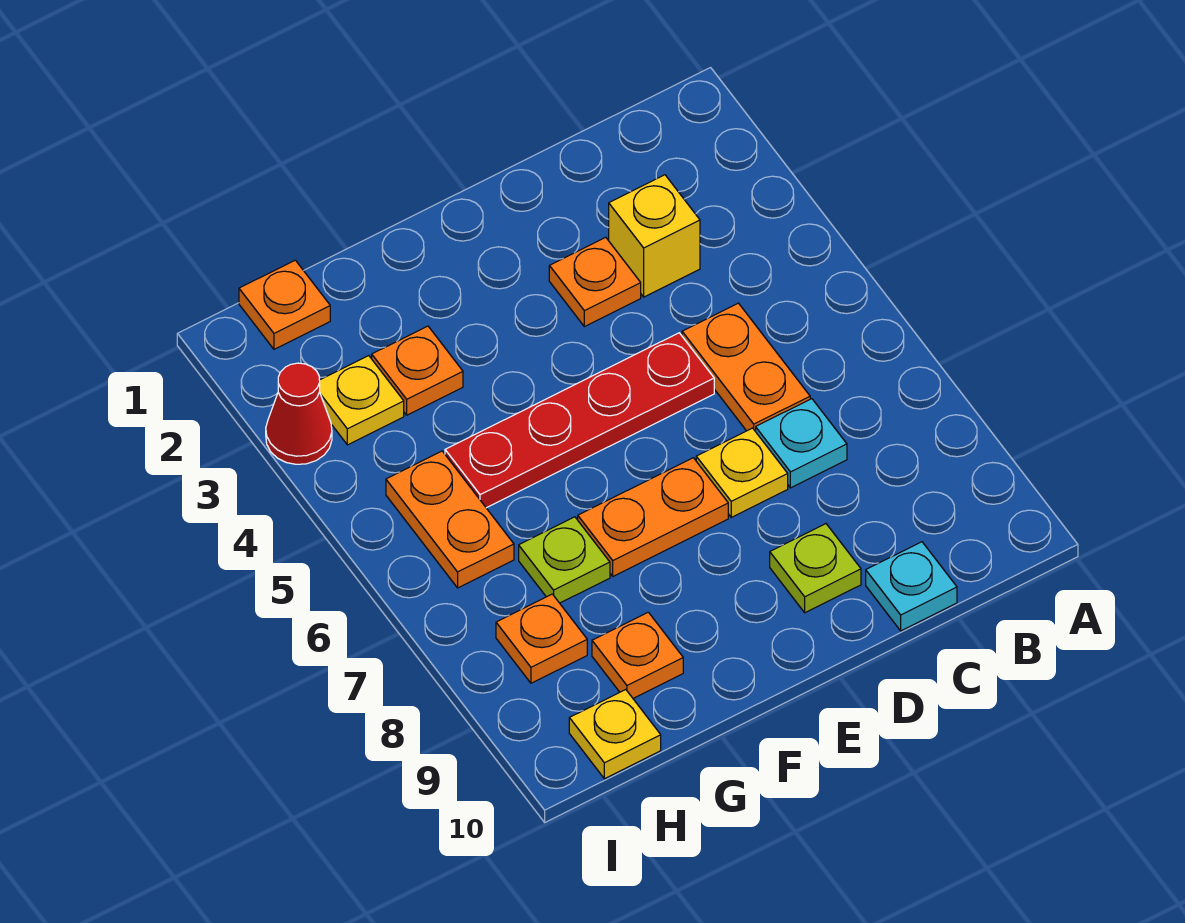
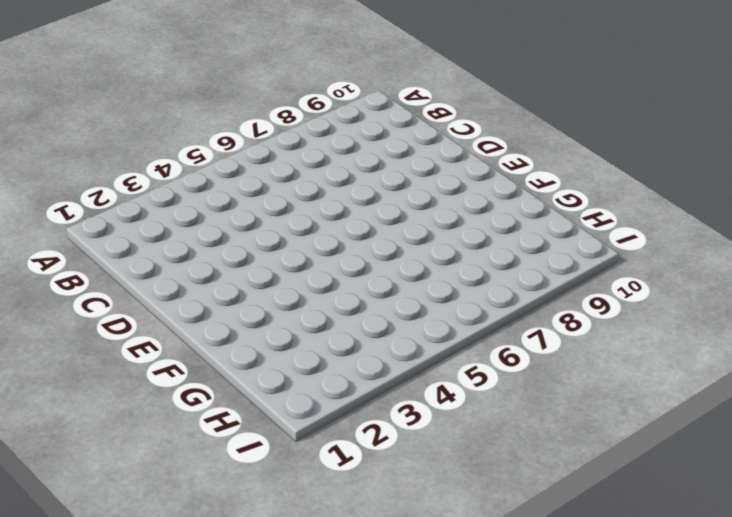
none -> yellow 1x1 brick [609,175,700,297]
none -> orange 1x2 plate [682,303,810,432]
none -> cyan 1x1 plate [756,399,847,488]

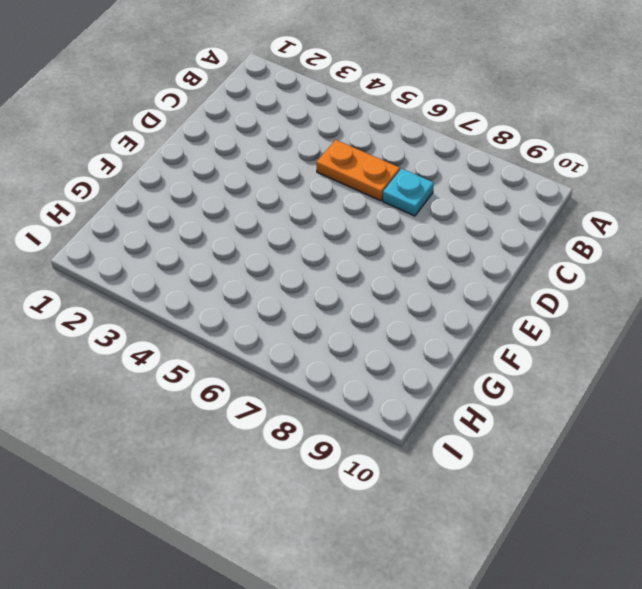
none -> yellow 1x1 brick [609,175,700,297]
none -> cyan 1x1 plate [866,542,957,631]
none -> orange 1x1 plate [549,237,641,327]

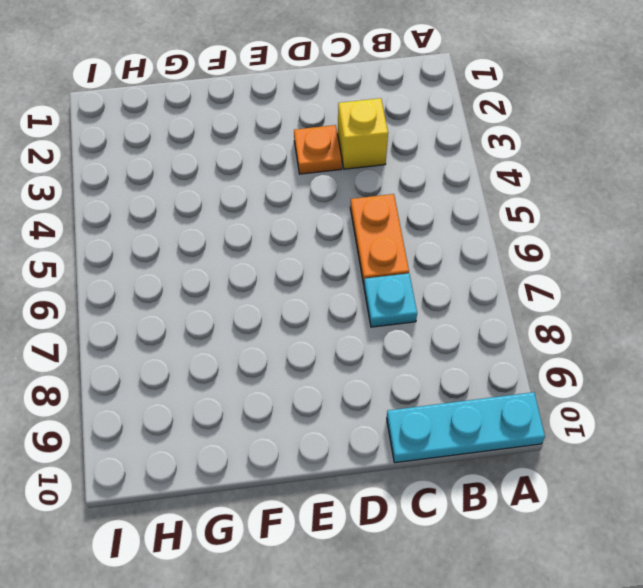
cyan 1x3 plate [387,392,545,463] -> cyan 1x1 plate [866,542,957,631]
none -> red 1x4 plate [445,333,714,508]
none -> yellow 1x1 plate [696,428,788,517]
none -> lime 1x1 plate [770,524,861,613]

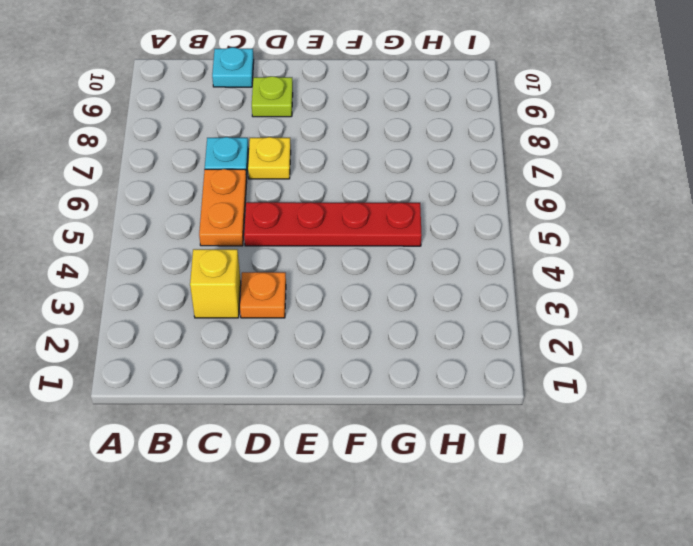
none -> orange 1x2 plate [578,458,728,576]
none -> orange 1x1 plate [372,326,463,415]
none -> lime 1x1 plate [519,517,610,603]

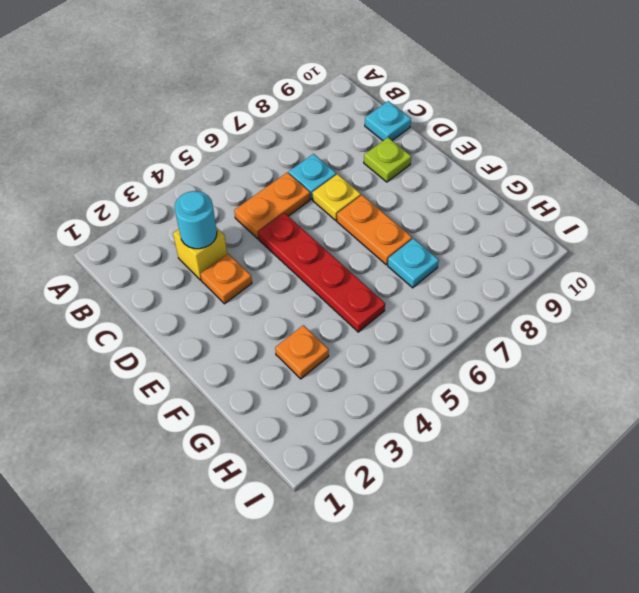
cyan 1x1 round brick [175,191,217,249] -> none
cyan 1x1 plate [388,238,439,288] -> lime 1x1 plate [519,517,610,603]
none -> orange 1x1 plate [592,612,683,698]
none -> orange 1x1 plate [239,260,330,349]
none -> yellow 1x1 plate [320,356,404,445]

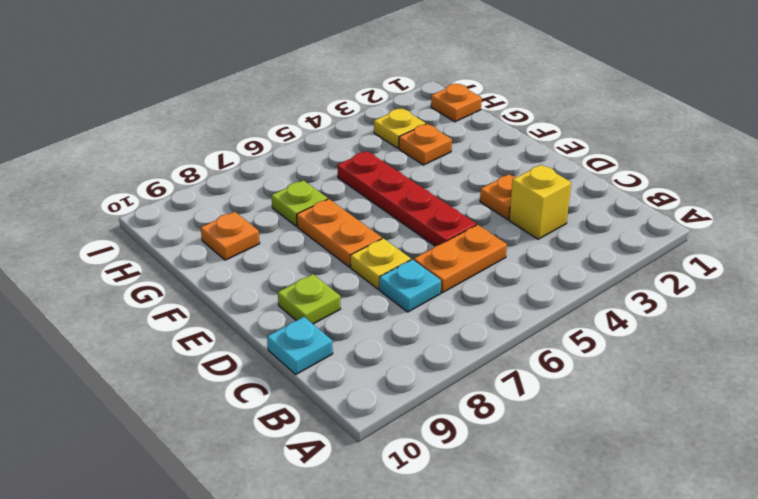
none -> orange 1x2 plate [386,451,514,588]
none -> orange 1x1 plate [496,594,587,683]
none -> yellow 1x1 plate [569,690,661,779]

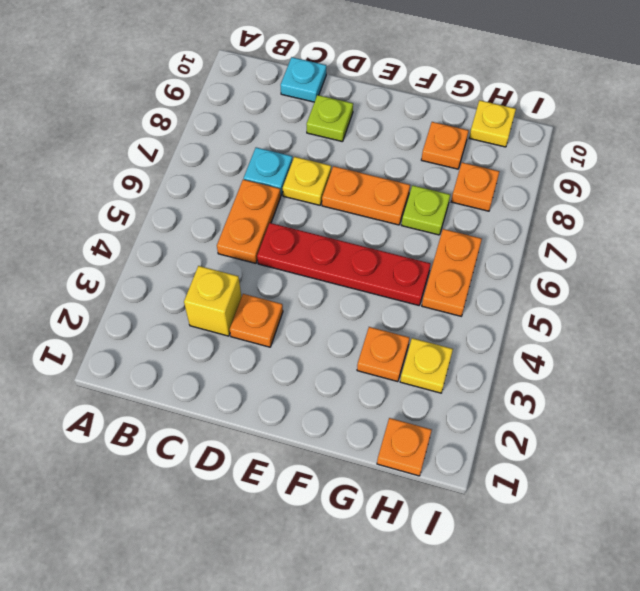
none -> red 1x1 cone [266,363,332,464]

